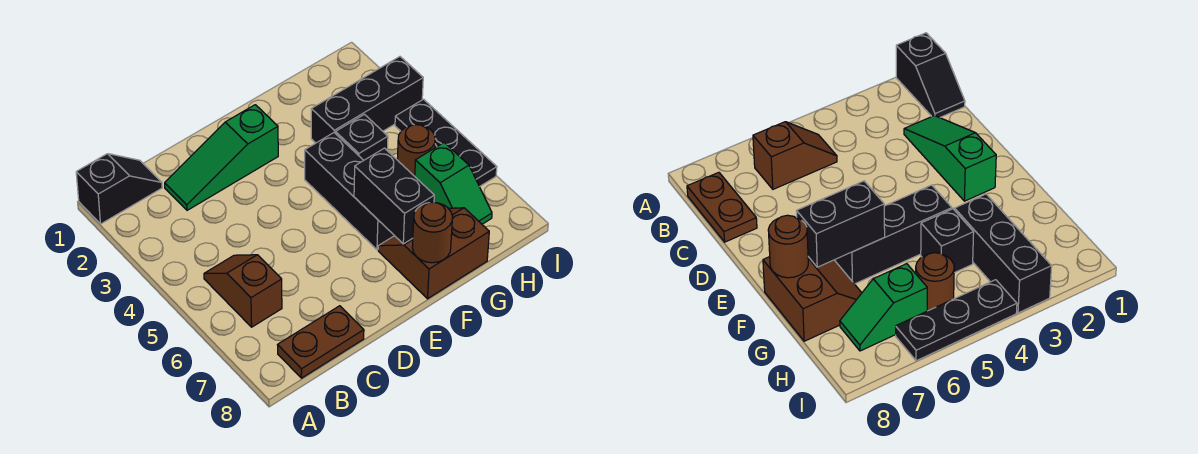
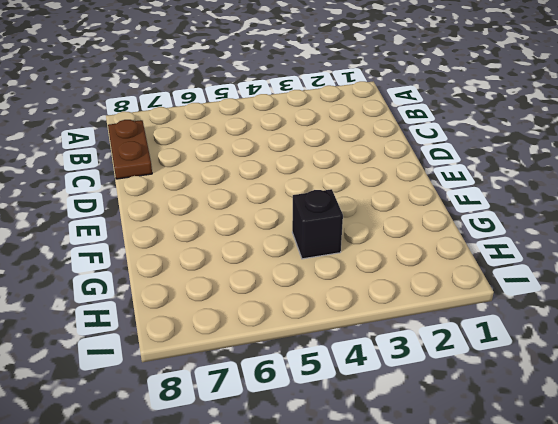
none -> black 1x2 slope [76,154,162,224]
none -> brown 1x2 slope [204,255,282,327]
none -> green 1x3 slope [165,105,278,210]

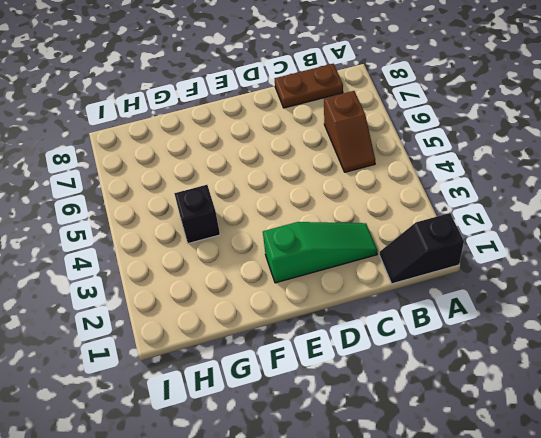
none -> black 1x3 brick [305,133,394,250]
none -> brown 2x2 slope [378,208,489,299]
none -> black 1x3 brick [311,57,423,143]

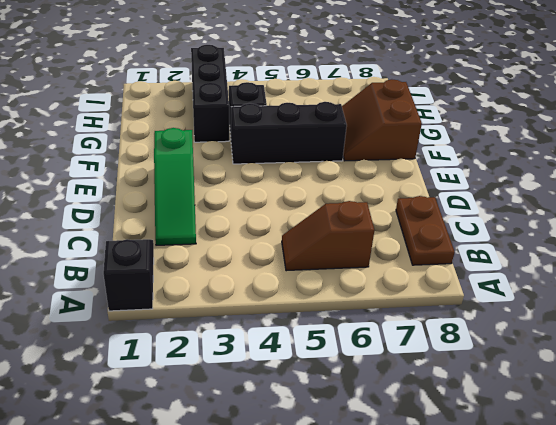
none -> brown 1x1 round brick [397,125,435,176]
none -> green 1x2 slope [415,143,492,224]
none -> black 1x3 plate [395,99,497,187]

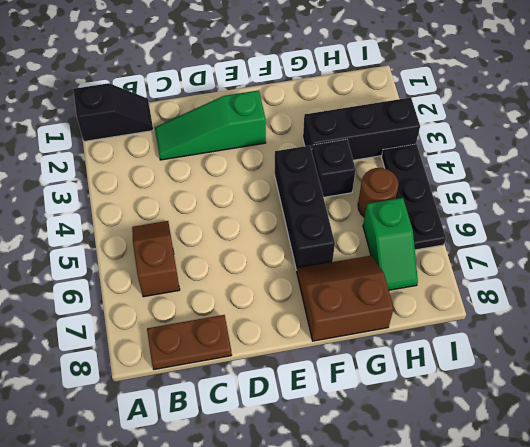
none -> black 1x2 brick [354,148,434,244]
none -> brown 1x1 round brick [412,202,453,263]

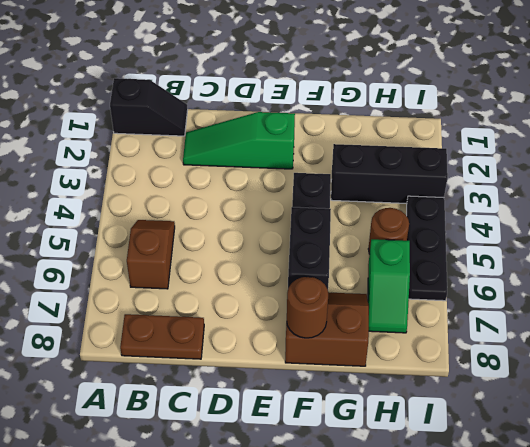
none -> black 1x1 brick [336,114,388,160]

